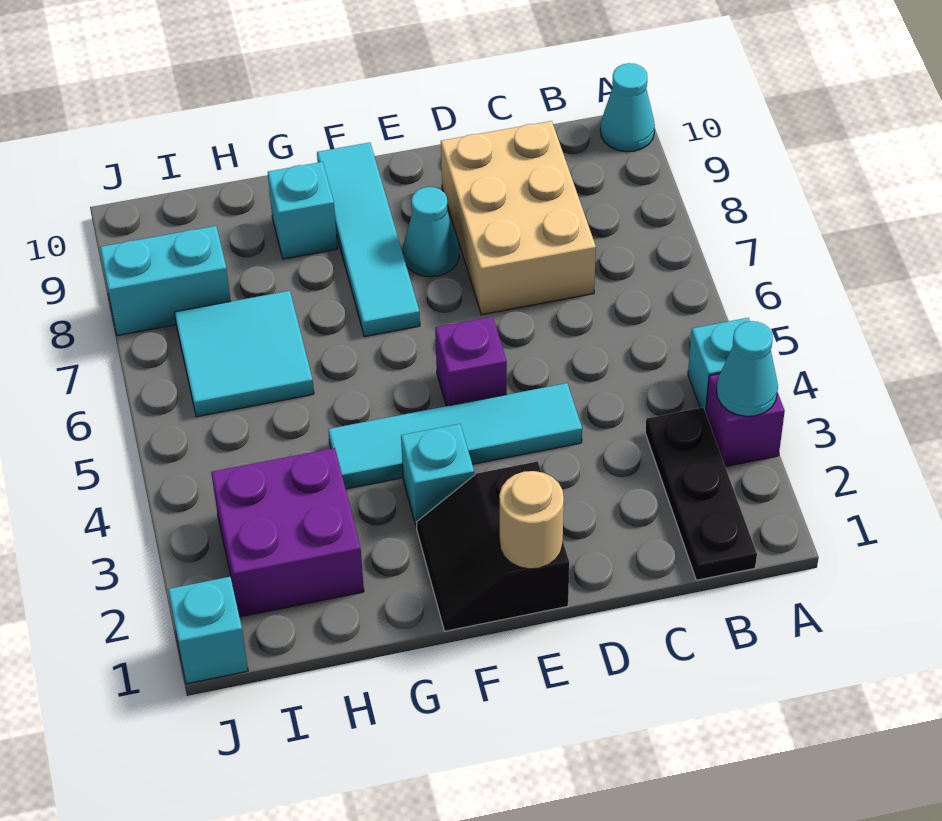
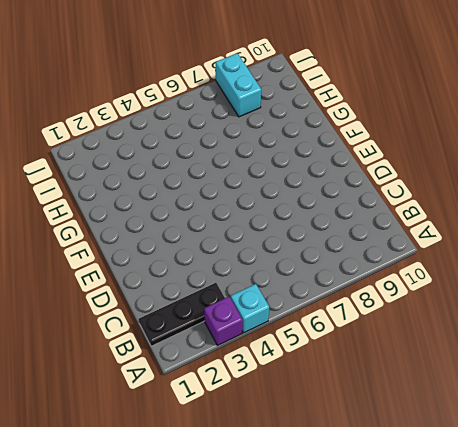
none -> cyan 1x1 cone [600,63,655,152]
none -> tan 2x3 brick [441,121,596,315]
none -> cyan 1x4 tile [328,383,582,489]

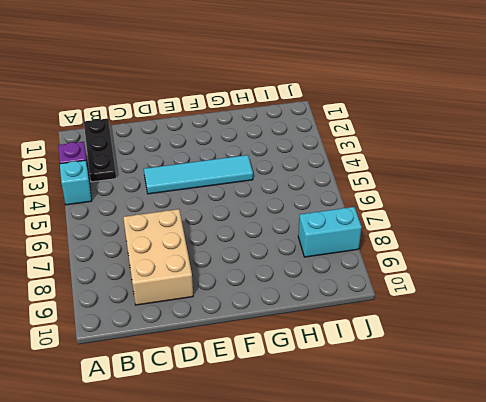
none -> cyan 1x1 cone [600,63,655,152]
none -> black 2x2 slope [417,461,569,631]
none -> purple 1x1 brick [435,317,507,406]

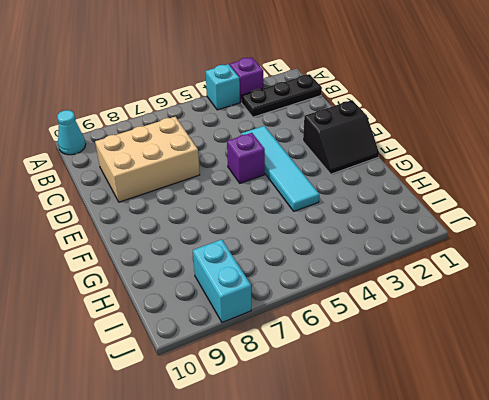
none -> cyan 1x1 cone [403,187,459,277]
none -> cyan 1x1 brick [401,424,474,528]
none -> cyan 1x4 tile [317,143,420,337]

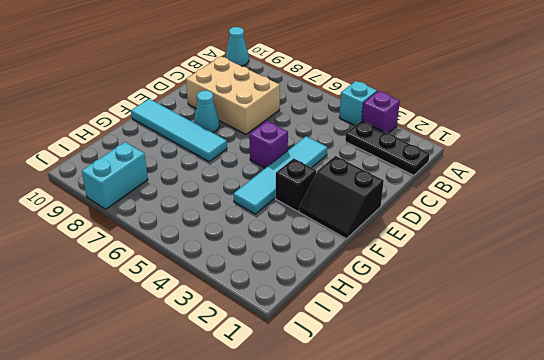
black 1x1 brick [276,158,316,211] -> cyan 1x1 brick [401,424,474,528]
none -> cyan 1x1 brick [268,162,337,259]
none -> purple 2x2 brick [211,448,364,617]
none -> cyan 2x2 tile [174,291,314,417]

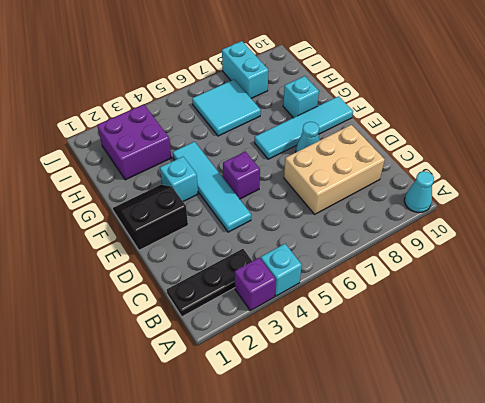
none -> cyan 1x1 brick [168,577,248,684]
none -> cyan 1x1 cone [717,321,778,416]
none -> tan 1x1 round brick [499,471,564,569]

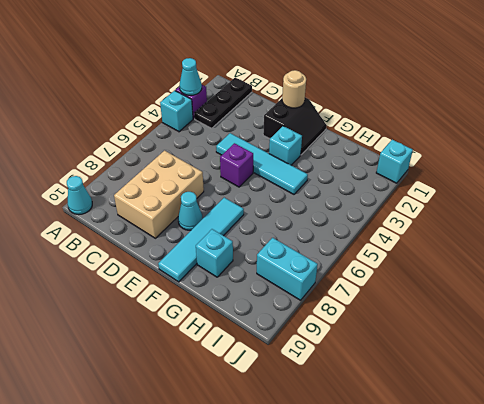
none -> purple 2x2 brick [211,448,364,617]
none -> cyan 2x2 tile [174,291,314,417]

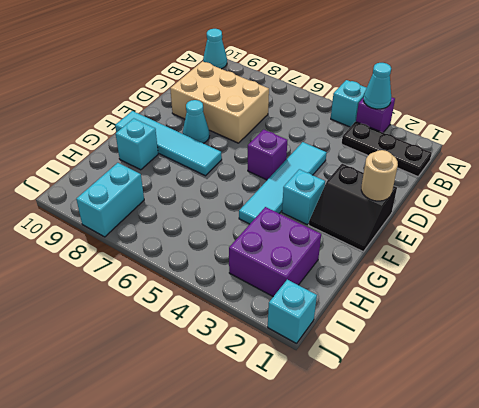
none -> cyan 2x2 tile [174,291,314,417]

